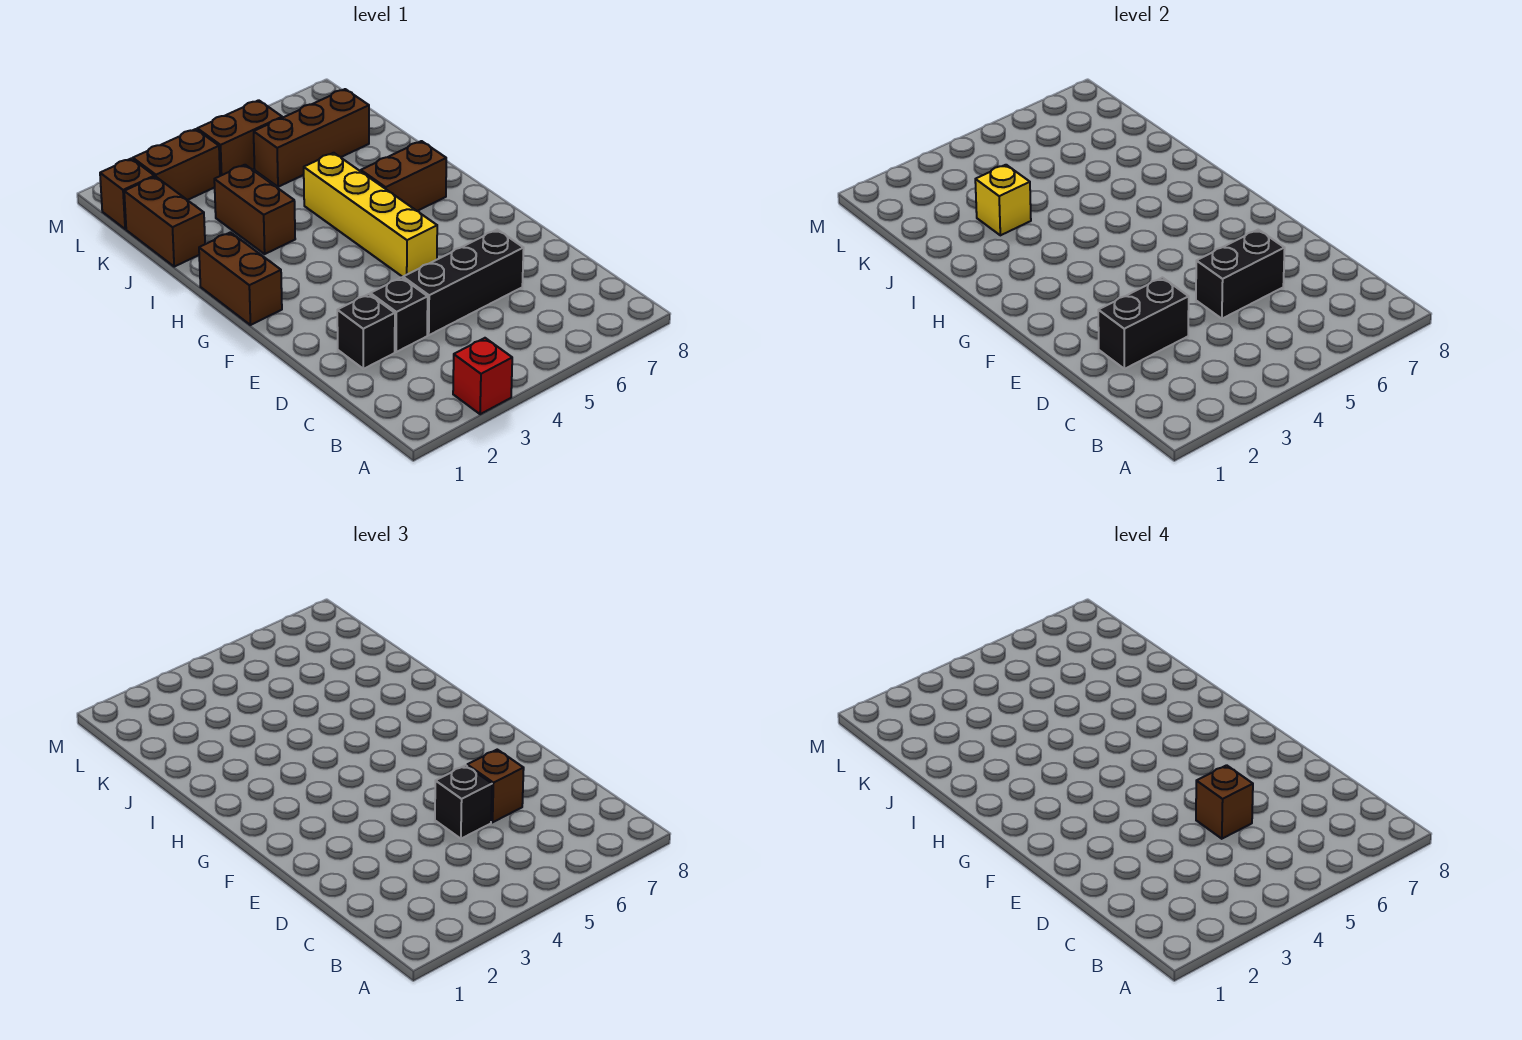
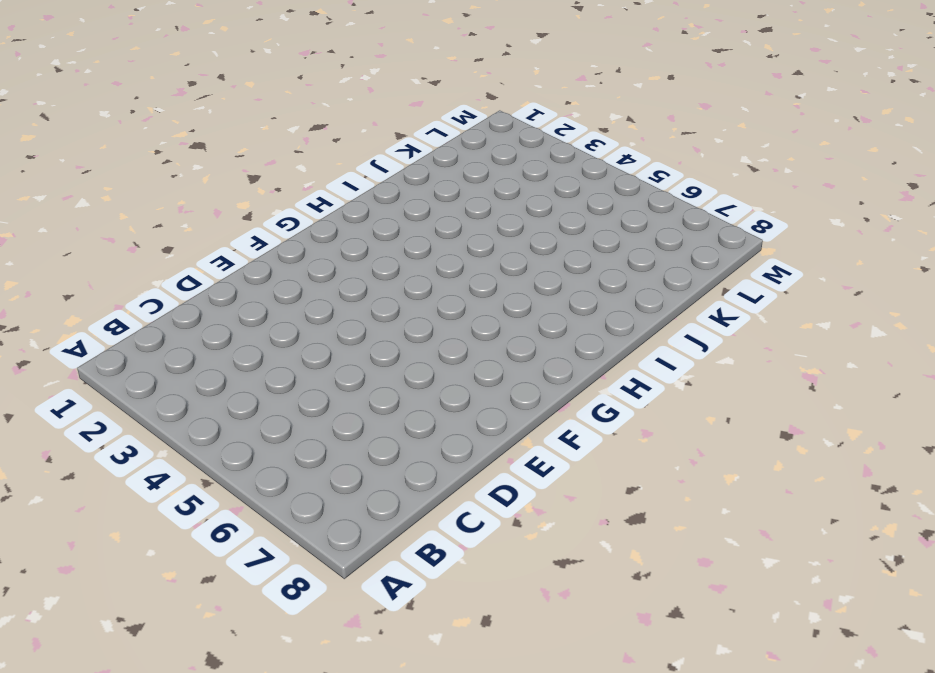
none -> red 1x1 brick [453,338,512,414]
none -> black 1x1 brick [337,294,395,369]
none -> black 1x1 brick [370,278,428,352]

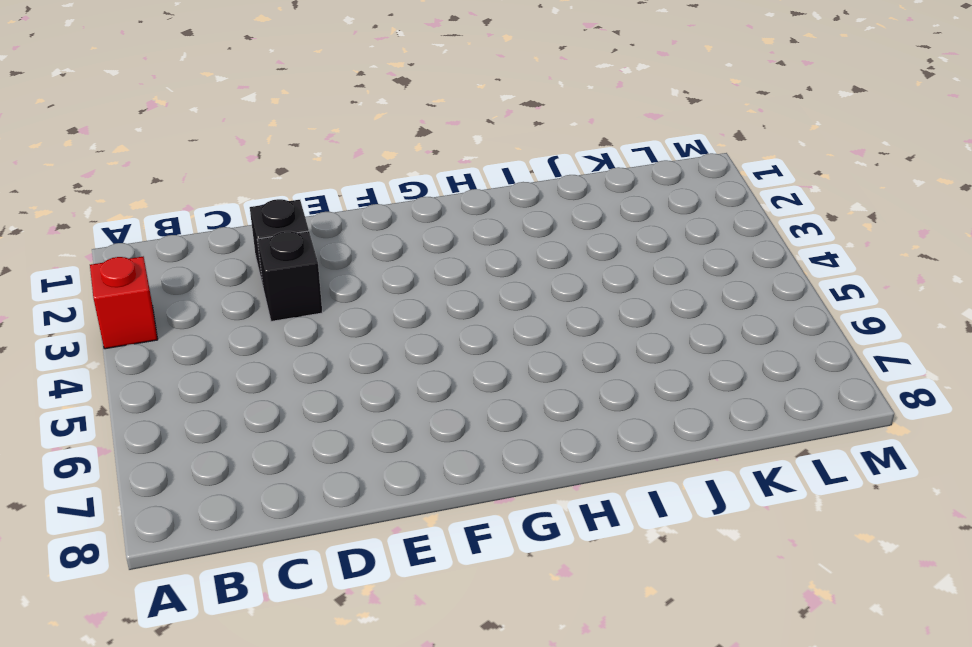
none -> black 1x3 brick [403,230,524,335]
none -> yellow 1x4 brick [304,153,437,277]
none -> brown 1x2 brick [199,232,282,325]

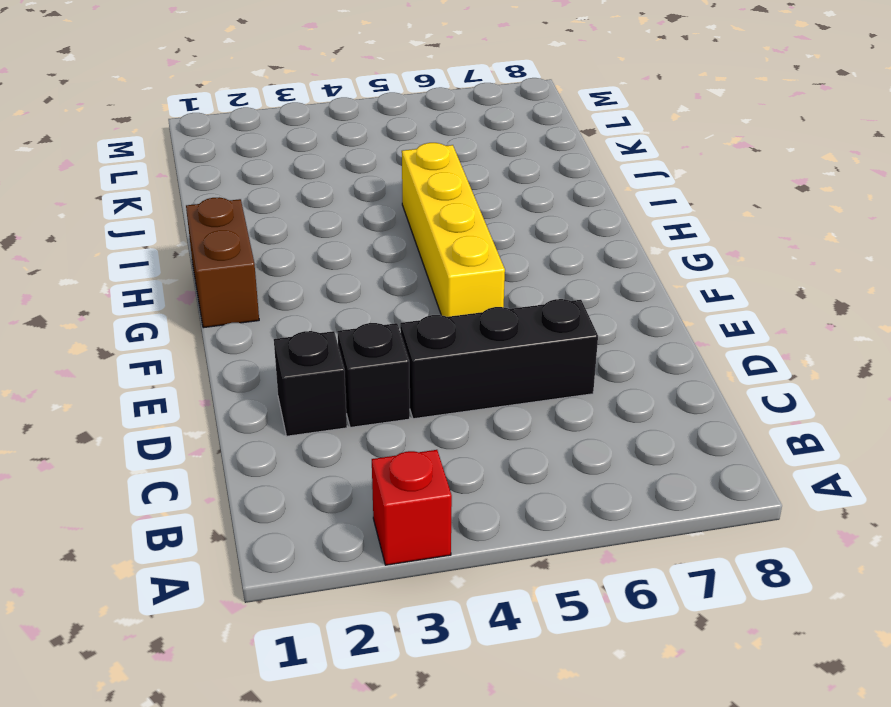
none -> brown 1x2 brick [361,141,446,211]
none -> brown 1x2 brick [214,165,295,254]
none -> brown 1x2 brick [124,177,205,267]

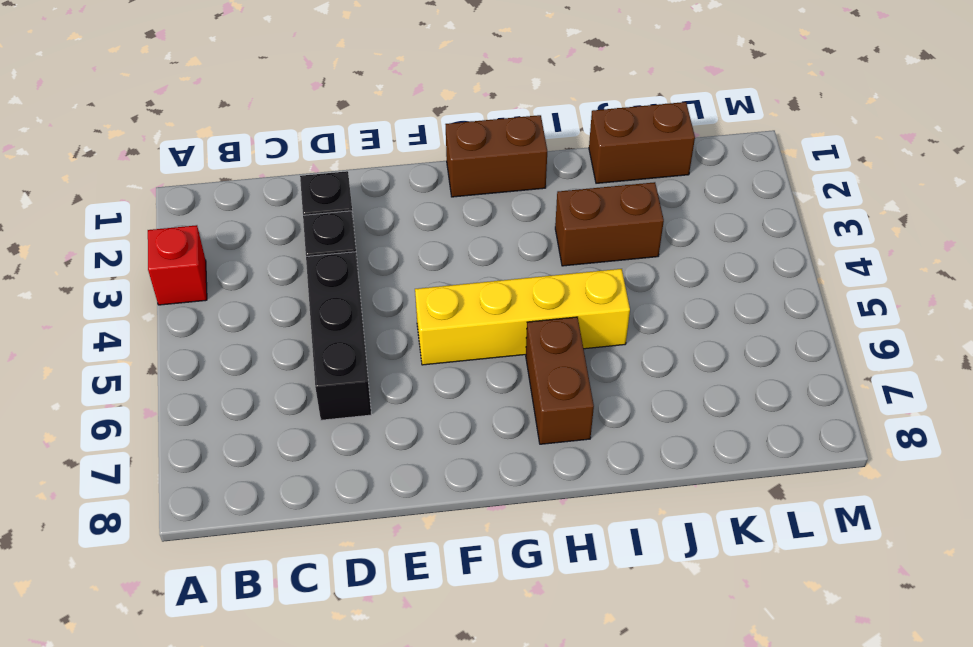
none -> brown 1x3 brick [254,89,369,187]
none -> brown 1x1 brick [100,159,154,229]
none -> brown 1x2 brick [133,129,220,200]

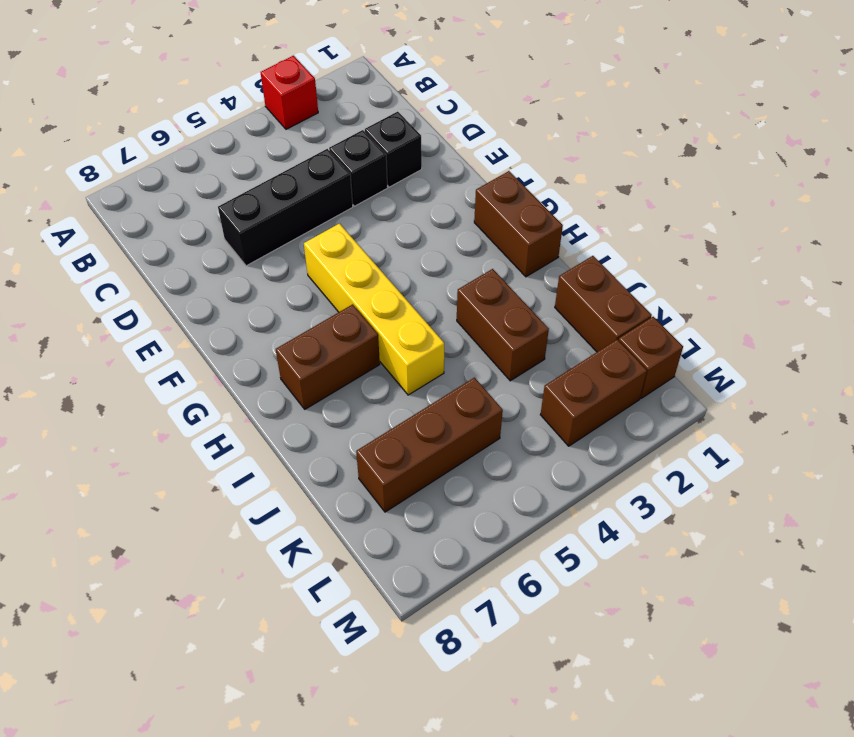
none -> brown 1x2 brick [197,100,282,176]
none -> black 1x2 brick [1098,278,1189,369]
none -> black 1x2 brick [1196,230,1285,319]

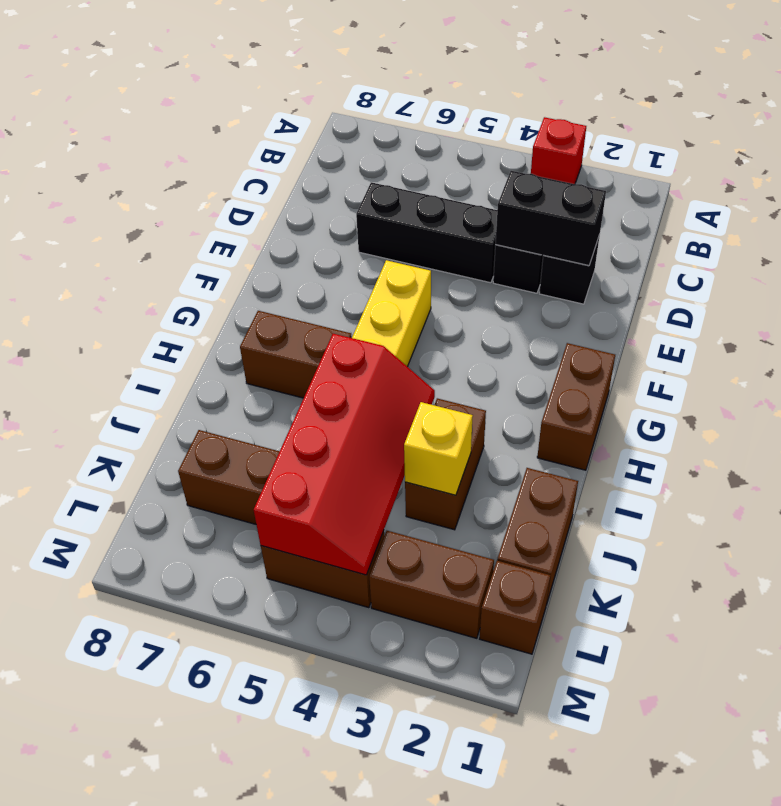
red 2x4 slope [254,334,435,575] -> none
none -> black 1x2 brick [1196,230,1285,319]
none -> black 1x1 brick [435,765,492,839]
none -> brown 1x1 brick [467,750,524,822]

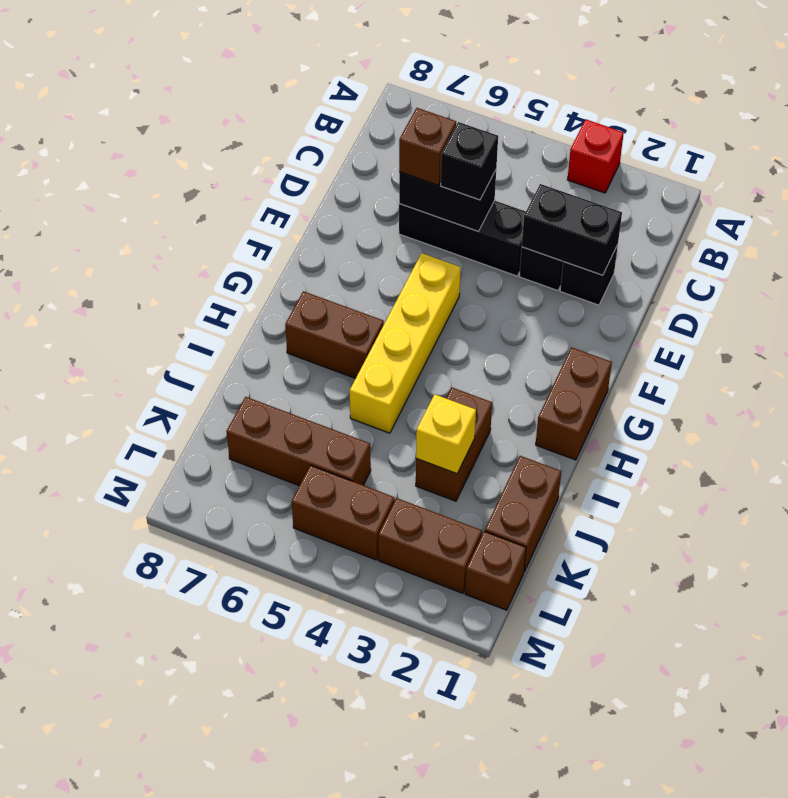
none -> brown 1x1 brick [1196,765,1253,839]

